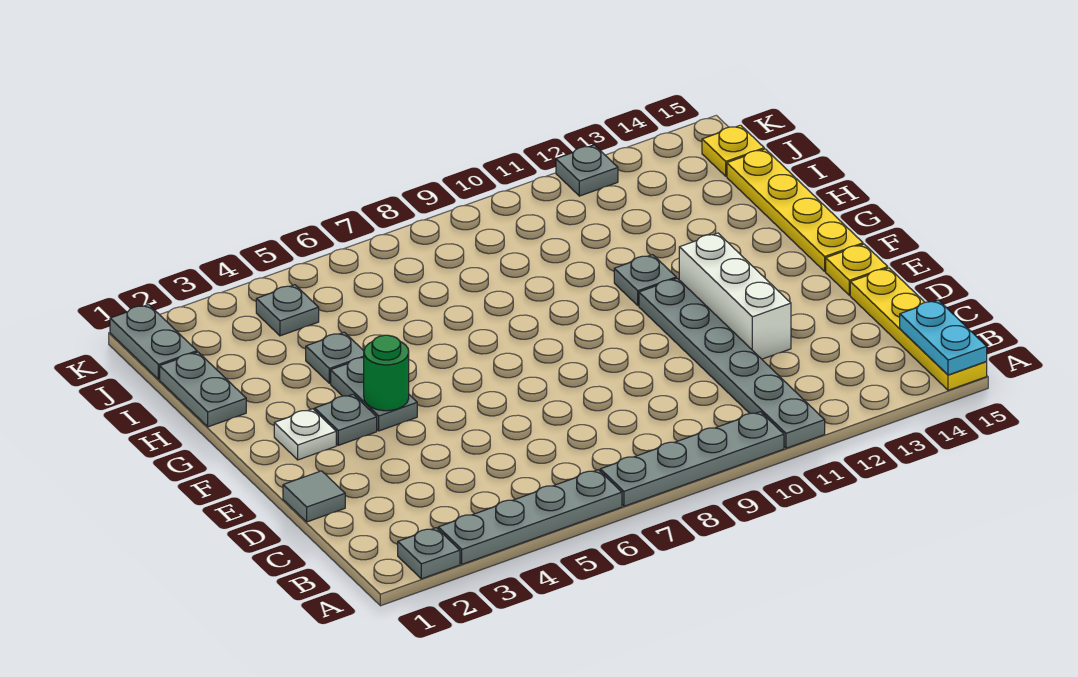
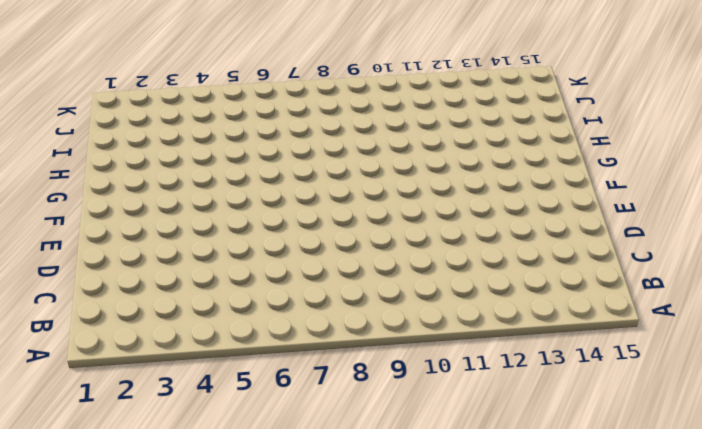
none -> grey 1x1 plate [398,528,460,579]
none -> grey 1x4 plate [438,470,622,564]
none -> grey 1x4 plate [600,412,784,506]

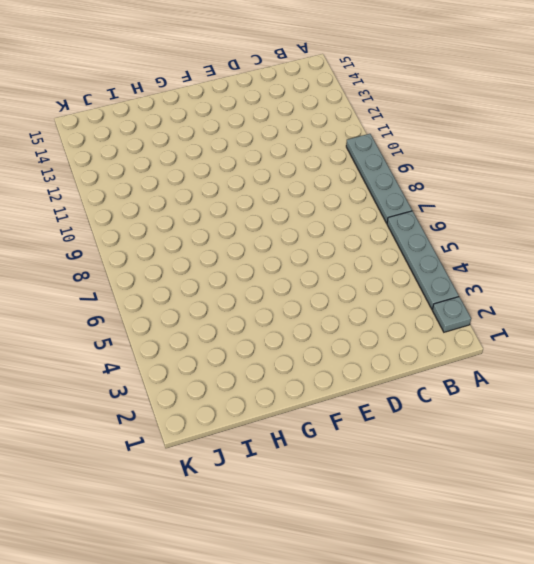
none -> grey 1x6 plate [639,278,825,448]
none -> yellow 1x4 plate [850,268,987,390]
none -> grey 1x1 tile [283,471,345,522]

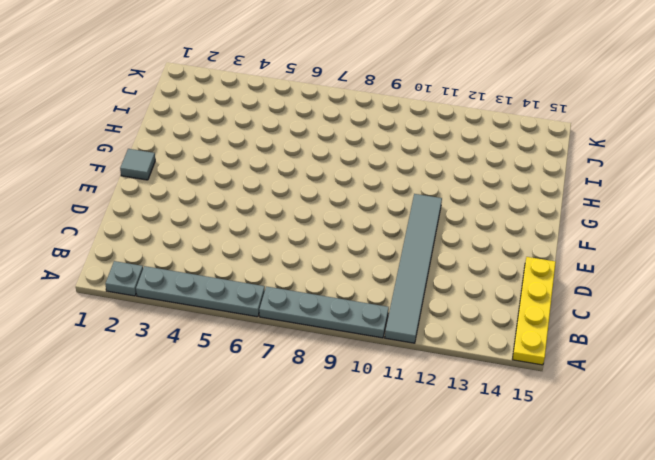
grey 1x6 tile [385,194,442,343] -> grey 1x6 plate [639,278,825,448]
grey 1x1 tile [120,149,155,180] -> grey 1x1 tile moved to [283,471,345,522]
none -> white 1x3 brick [679,233,791,359]
none -> yellow 1x1 plate [826,244,888,295]
none -> white 1x1 plate [274,409,336,460]

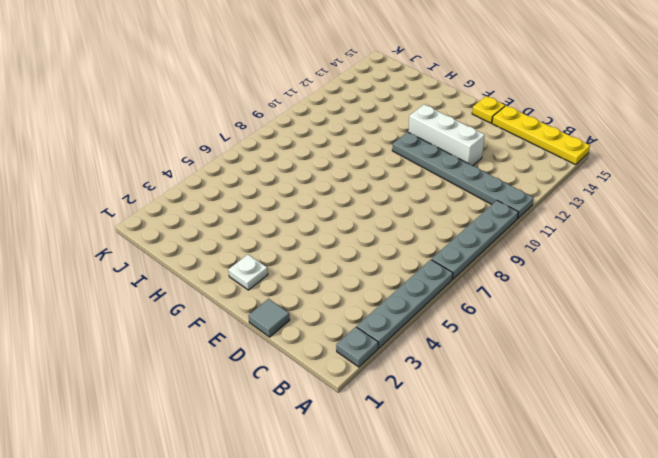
none -> grey 1x1 plate [315,394,377,445]
none -> grey 1x2 plate [331,358,417,431]
none -> yellow 1x4 plate [727,149,863,271]

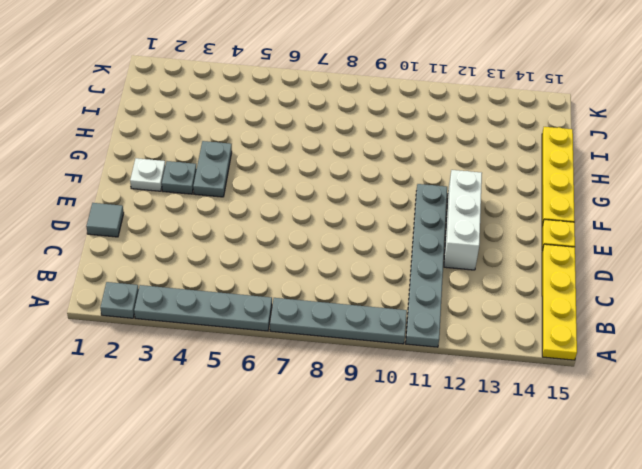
none -> grey 1x1 plate [614,255,676,306]
none -> grey 1x2 plate [160,352,246,427]
none -> grey 1x1 plate [306,332,364,383]

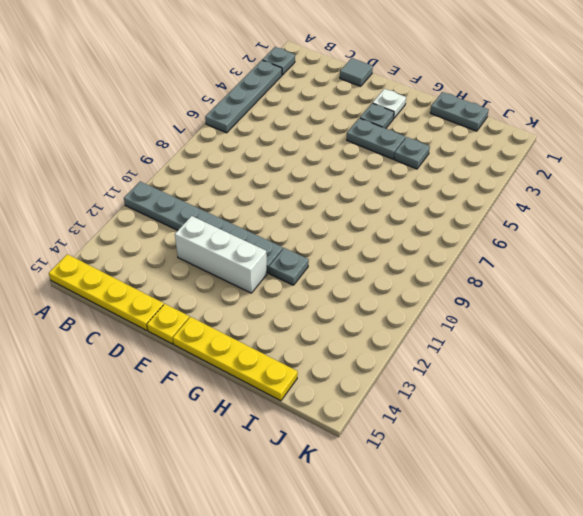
none -> grey 1x4 plate [600,412,784,506]
none -> grey 1x2 plate [110,304,197,379]
none -> grey 1x1 plate [256,285,319,336]

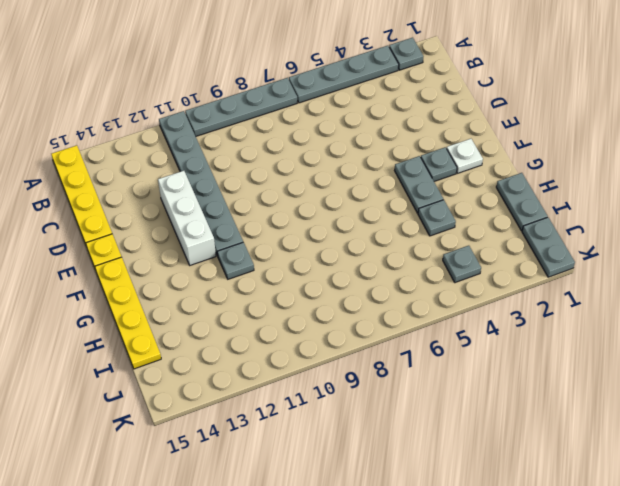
none -> grey 1x1 tile [283,471,345,522]
none -> yellow 1x1 plate [702,125,764,176]
none -> grey 1x1 plate [556,145,618,196]

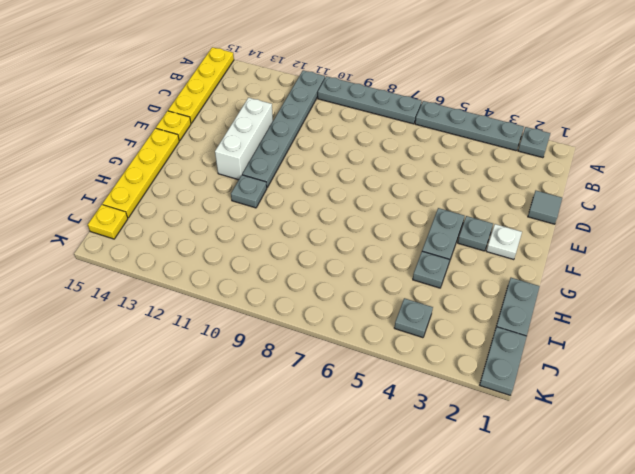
none -> grey 1x1 plate [556,145,618,196]
none -> cyan 1x2 plate [900,300,987,375]
none -> green 1x1 round brick [364,335,409,411]

